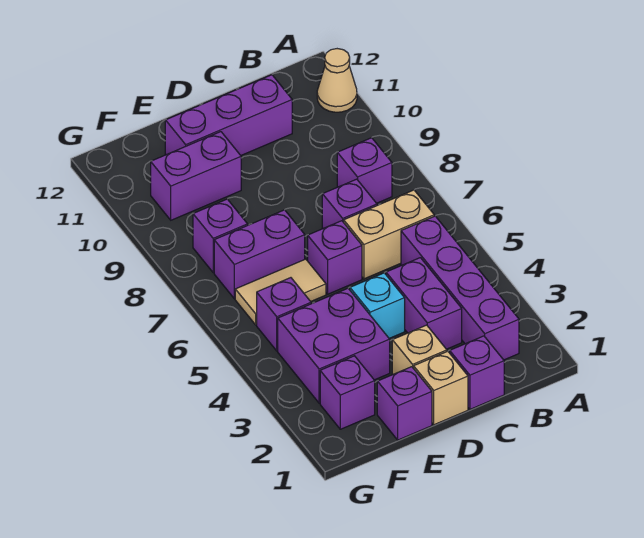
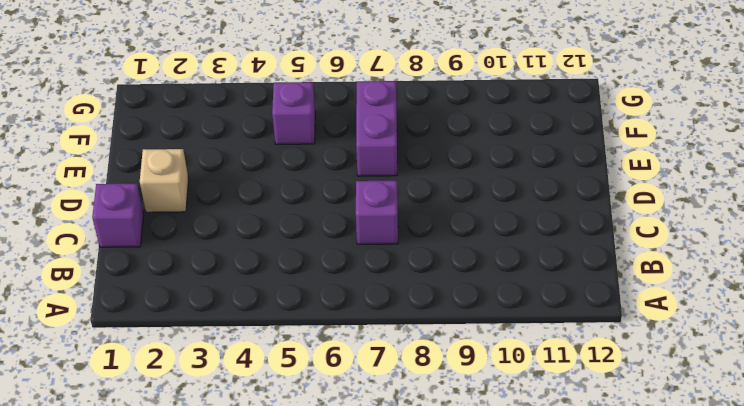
none -> tan 1x1 cone [317,49,357,112]
none -> purple 1x4 brick [401,216,519,360]
none -> tan 1x2 brick [344,190,434,279]

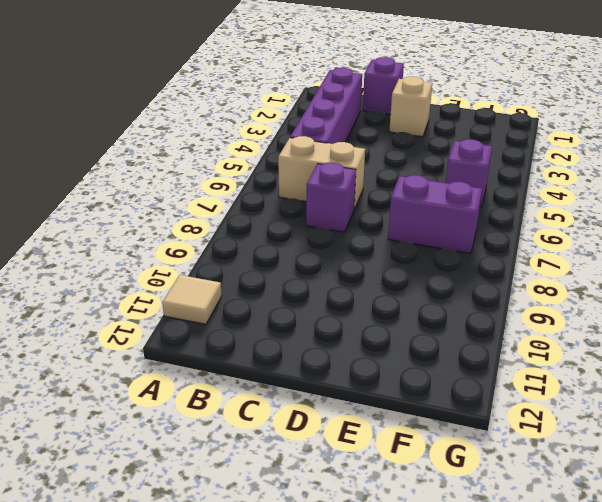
tan 1x1 tile [162,275,222,324] -> tan 1x1 cone [317,49,357,112]
none -> purple 1x1 brick [337,138,392,203]
none -> purple 1x2 brick [386,258,462,349]
none -> purple 1x3 brick [165,75,292,155]

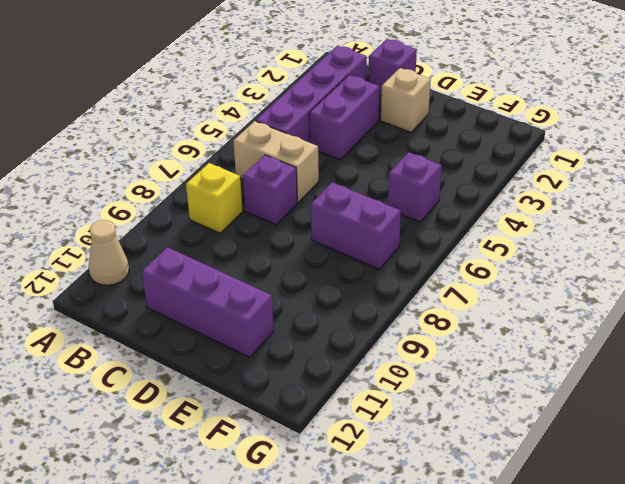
yellow 1x1 brick [186,163,243,233] -> purple 1x1 brick [337,138,392,203]
none -> tan 1x1 brick [414,351,468,425]
none -> cyan 1x1 brick [350,273,405,338]
none -> purple 1x1 brick [308,221,362,294]

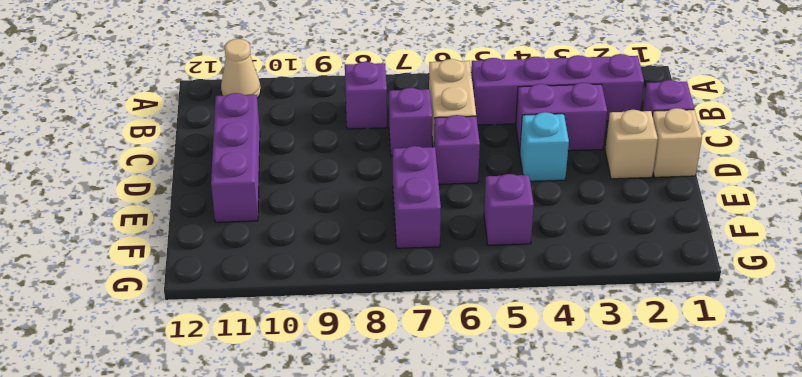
none -> purple 1x1 brick [377,367,432,440]
none -> purple 2x2 brick [278,288,390,403]
none -> tan 1x2 tile [235,259,326,325]

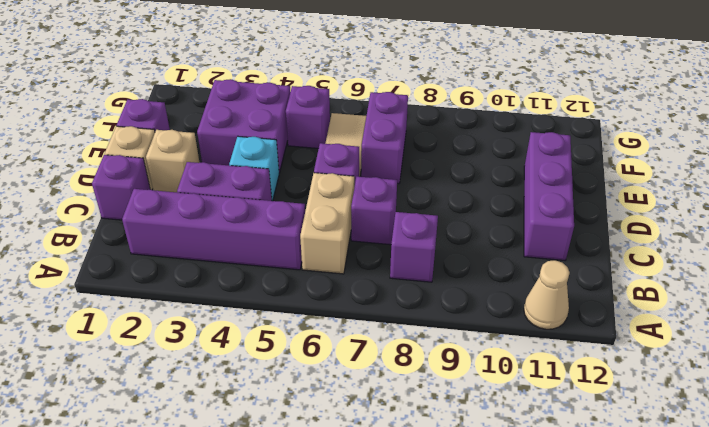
none -> purple 1x2 brick [151,132,241,220]
none -> purple 1x1 brick [320,356,375,429]
none -> purple 1x1 brick [193,199,248,273]

